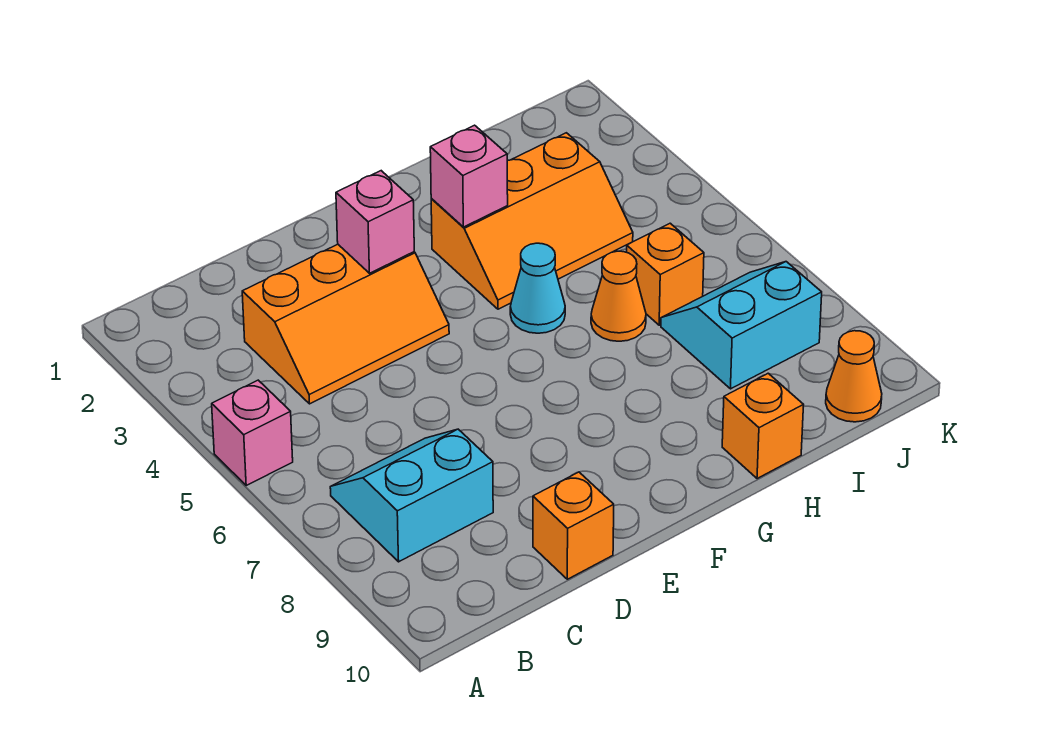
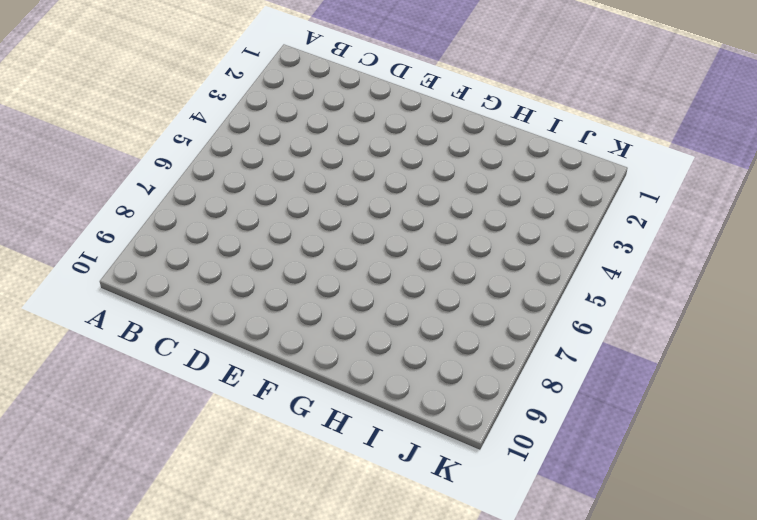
none -> pink 1x1 brick [212,380,293,485]
none -> cyan 2x2 slope [330,429,493,562]
none -> orange 2x3 slope [242,244,449,404]

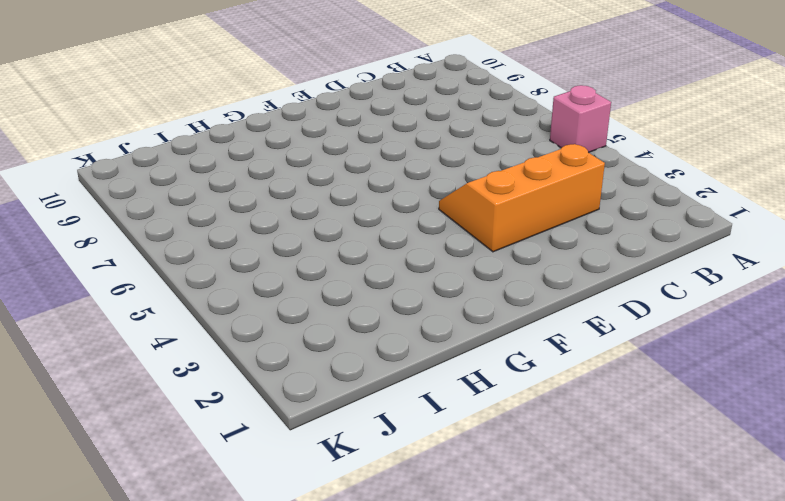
none -> cyan 2x2 slope [330,429,493,562]
none -> orange 1x1 brick [533,472,614,579]
none -> orange 2x3 slope [431,133,633,309]

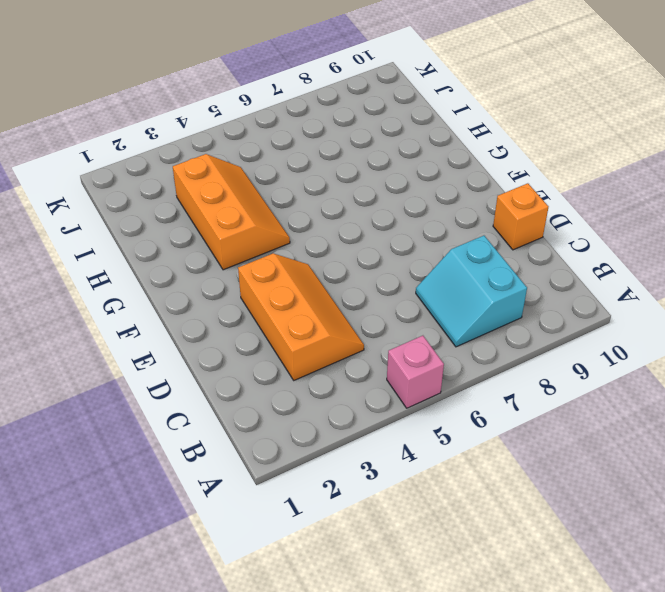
none -> cyan 1x1 cone [510,243,565,333]
none -> orange 1x1 cone [591,251,646,341]
none -> orange 1x1 brick [722,373,804,479]

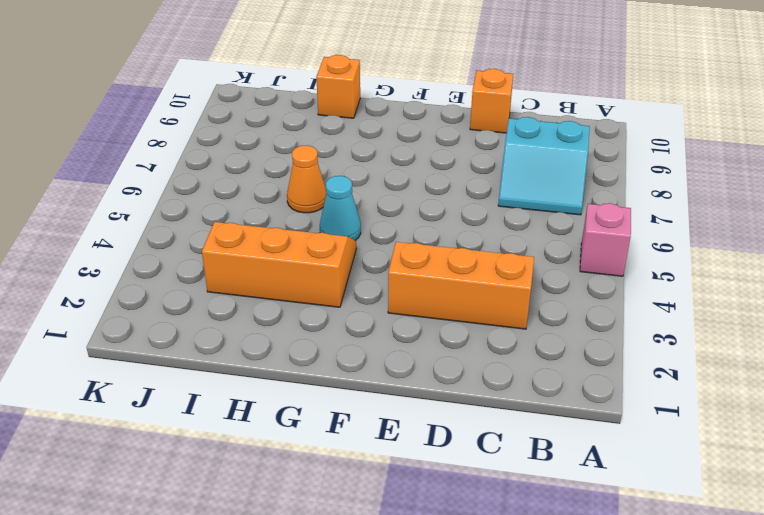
none -> orange 1x1 brick [627,223,704,325]
none -> cyan 2x2 slope [661,262,822,389]
none -> orange 1x1 cone [826,331,882,422]

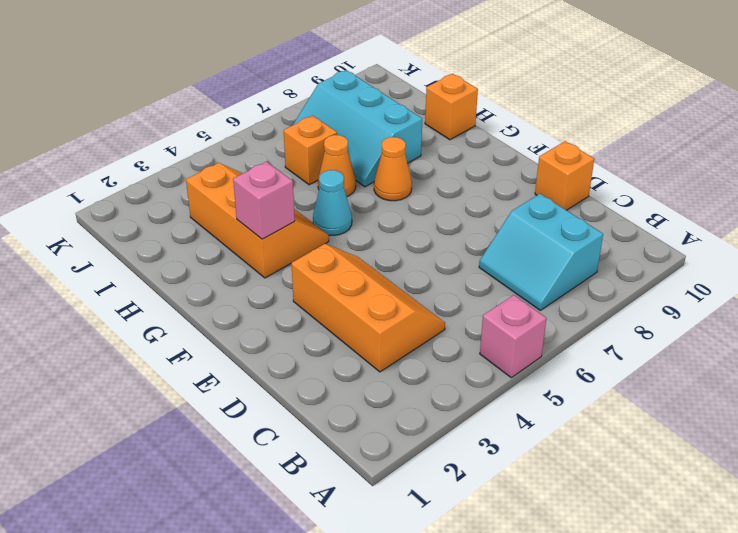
orange 1x1 cone [374,137,412,201] -> orange 1x1 cone moved to [826,331,882,422]
cyan 2x3 slope [293,70,422,187] -> cyan 2x2 slope [661,262,822,389]
none -> pink 1x1 brick [336,171,414,273]

